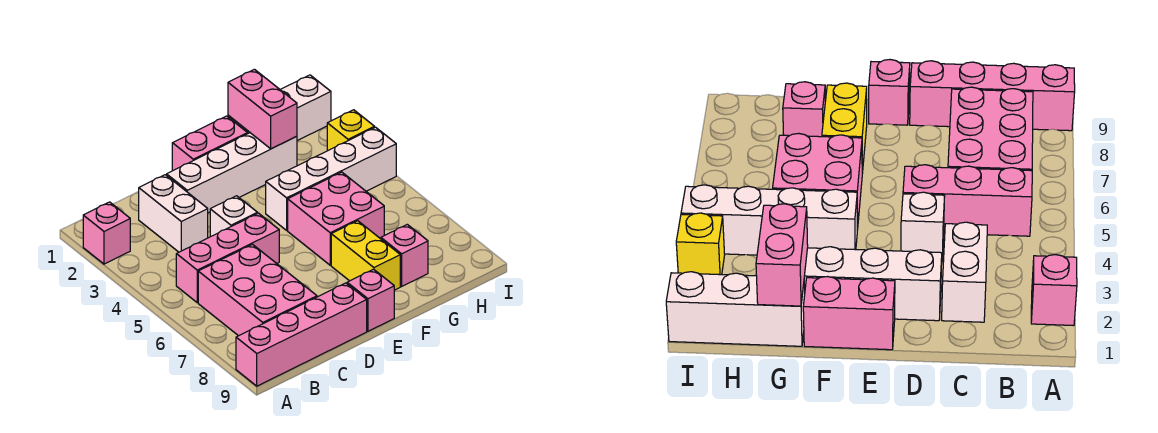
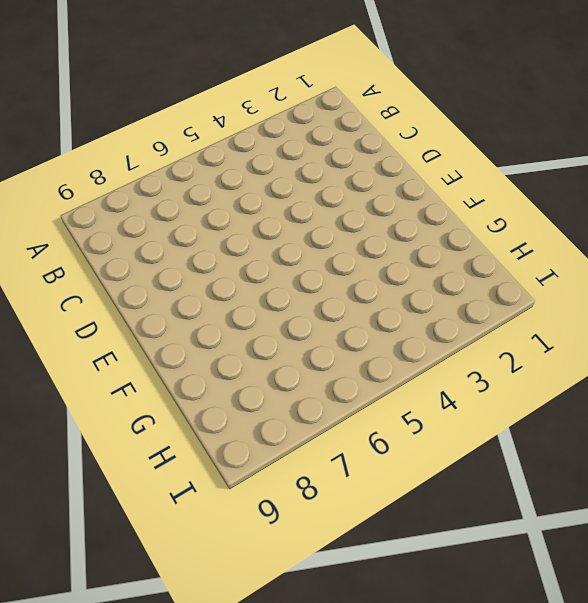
none -> pink 1x1 brick [83,202,130,264]
none -> pink 1x4 brick [236,283,367,386]
none -> pink 1x3 brick [176,213,279,303]

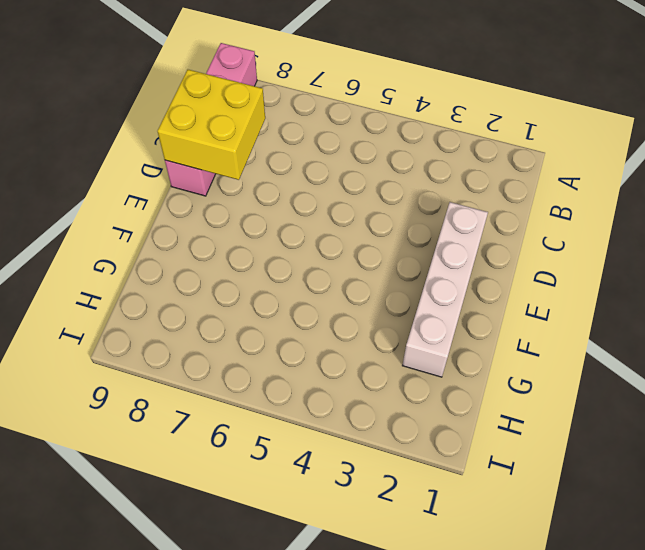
yellow 2x2 brick [157,70,265,180] -> none
none -> pink 1x1 brick [83,202,130,264]
none -> pink 1x3 brick [176,213,279,303]
none -> pink 2x3 brick [198,244,317,336]

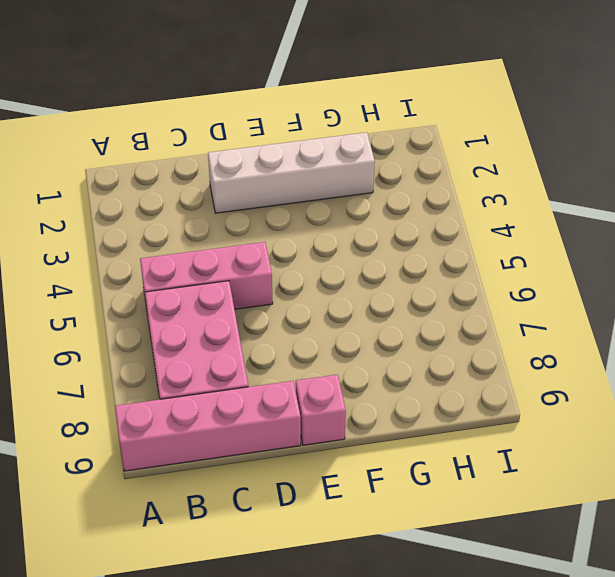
none -> pink 1x1 brick [83,202,130,264]
none -> white 1x2 brick [139,175,208,252]
none -> white 1x1 brick [210,196,257,237]

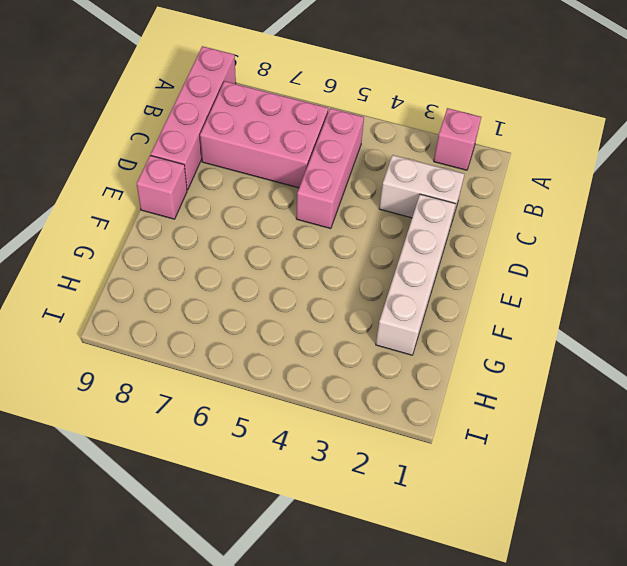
none -> white 1x1 brick [210,196,257,237]
none -> pink 1x2 brick [172,116,248,171]
none -> white 1x4 brick [266,127,396,230]

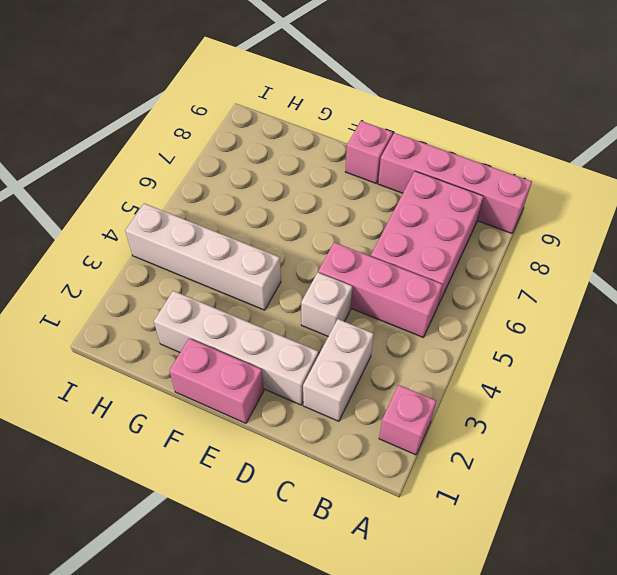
none -> pink 2x2 brick [288,172,384,265]
none -> yellow 1x2 brick [331,221,400,290]
none -> white 1x3 brick [228,75,331,141]

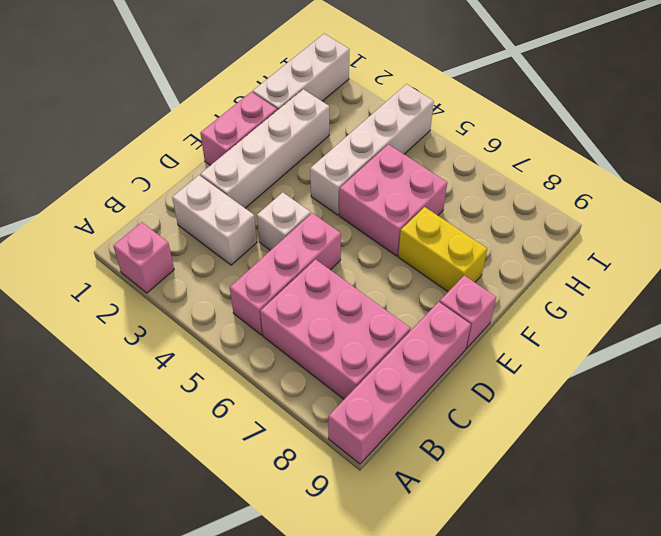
none -> pink 1x1 brick [381,224,428,286]
none -> yellow 1x1 brick [327,110,375,151]
none -> pink 1x2 brick [228,69,297,149]

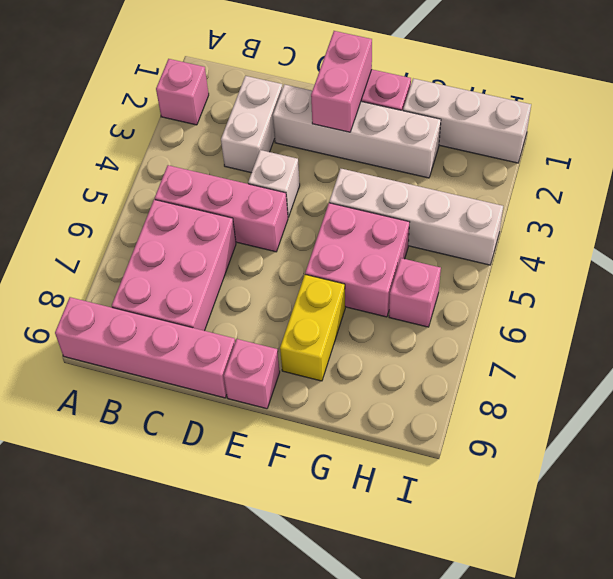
pink 1x2 brick [311,31,372,132] -> pink 1x2 brick moved to [228,69,297,149]
pink 1x1 brick [389,258,441,327] -> pink 1x1 brick moved to [381,224,428,286]
none -> yellow 1x1 brick [327,110,375,151]

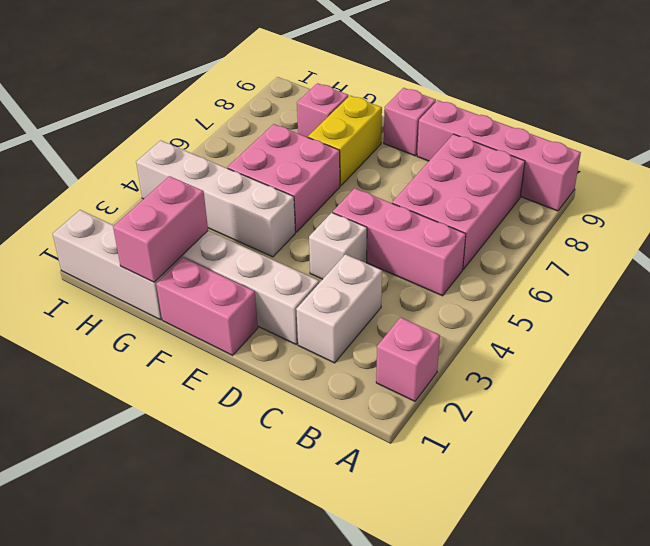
none -> yellow 1x1 brick [327,110,375,151]

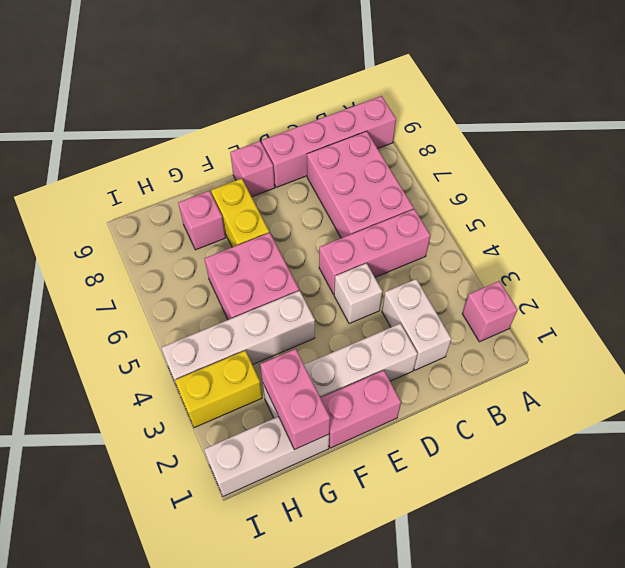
yellow 1x2 brick [175,351,262,428] -> yellow 1x1 brick [327,110,375,151]

